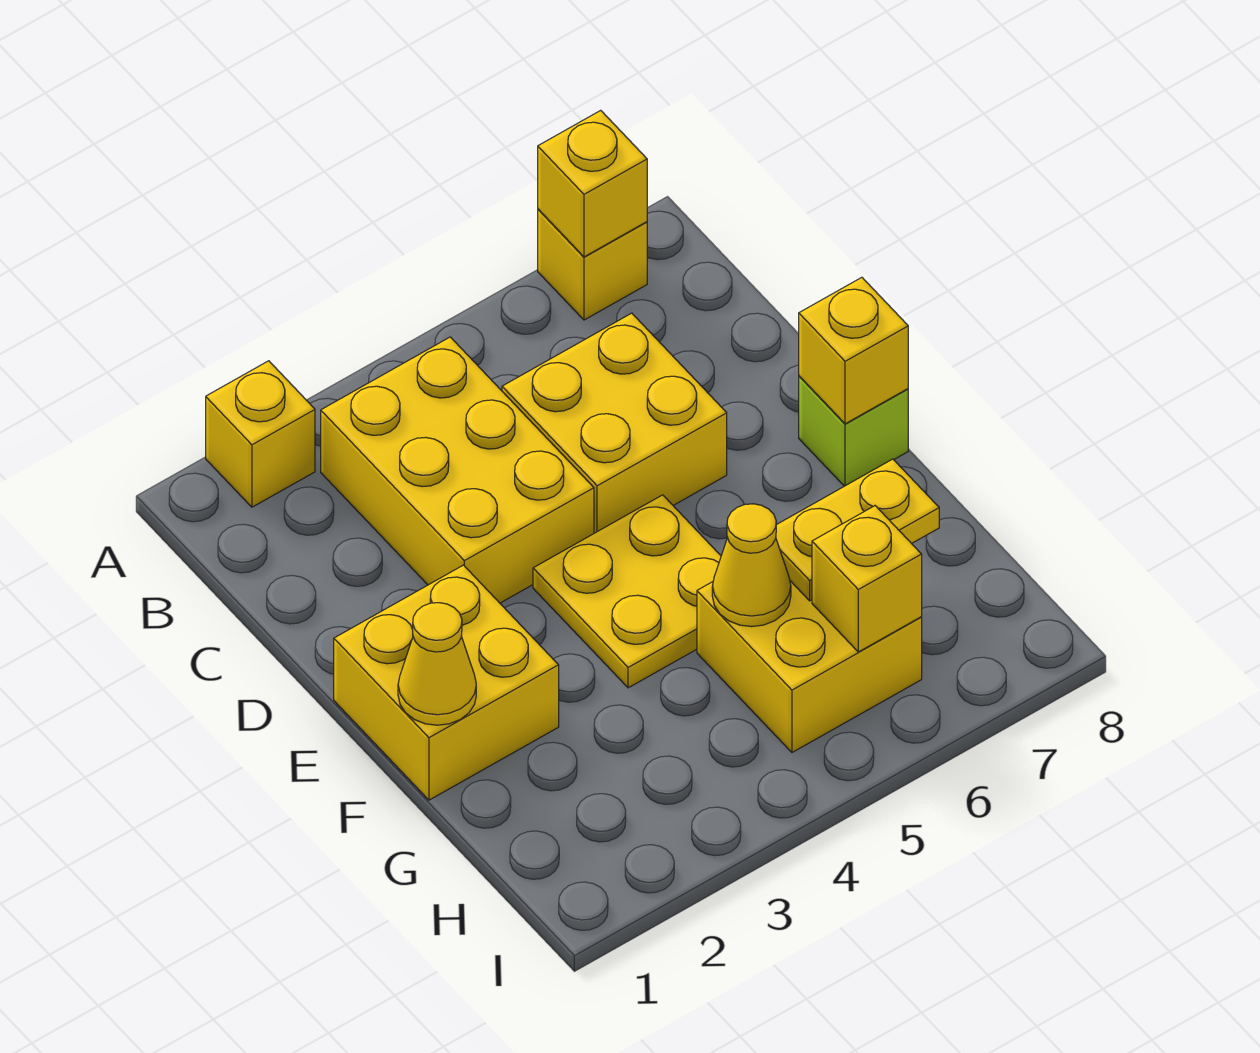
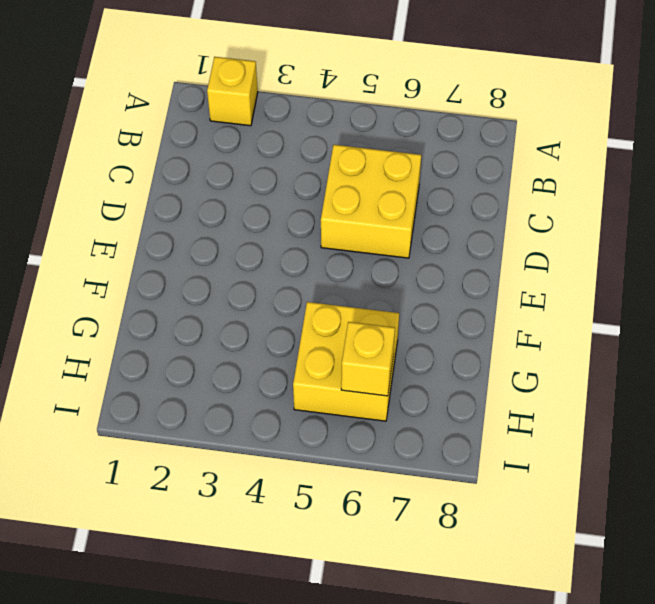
none -> yellow 1x1 brick [538,209,647,320]
none -> yellow 2x3 brick [321,337,594,603]
none -> yellow 2x2 brick [334,565,559,800]

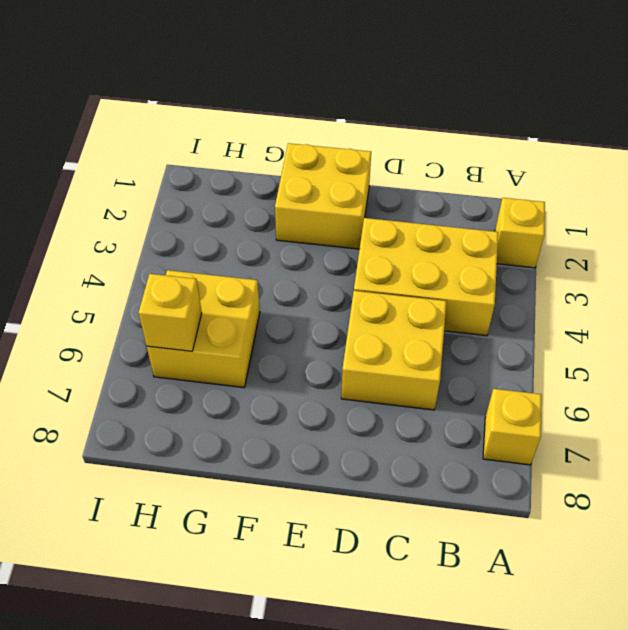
none -> yellow 2x2 plate [533,495,721,688]
none -> lime 1x1 brick [799,376,908,486]
none -> yellow 1x1 brick [538,110,647,257]

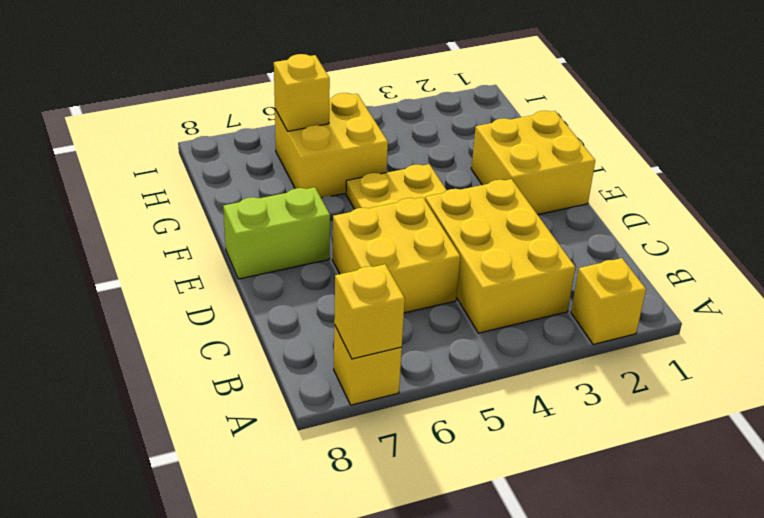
lime 1x2 brick [223,187,330,279] -> lime 1x1 brick [799,376,908,486]
none -> yellow 1x1 brick [799,277,908,424]
none -> yellow 1x1 cone [398,603,476,725]
none -> yellow 1x1 cone [712,504,791,627]

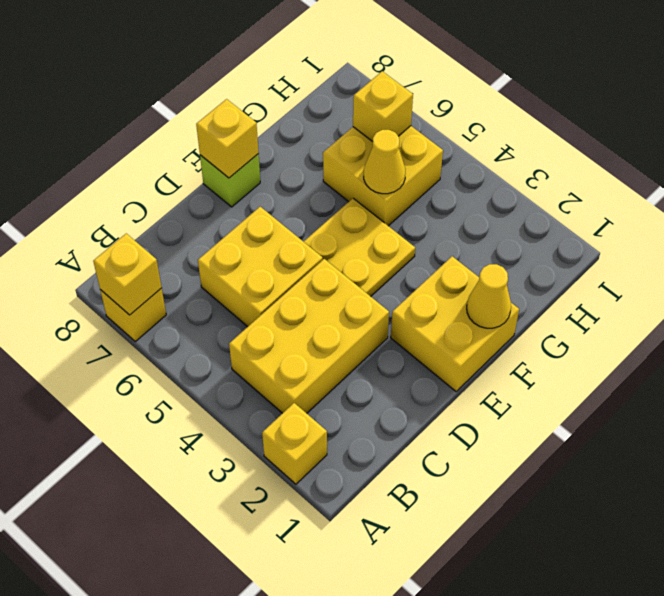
none -> yellow 1x2 plate [776,459,939,601]

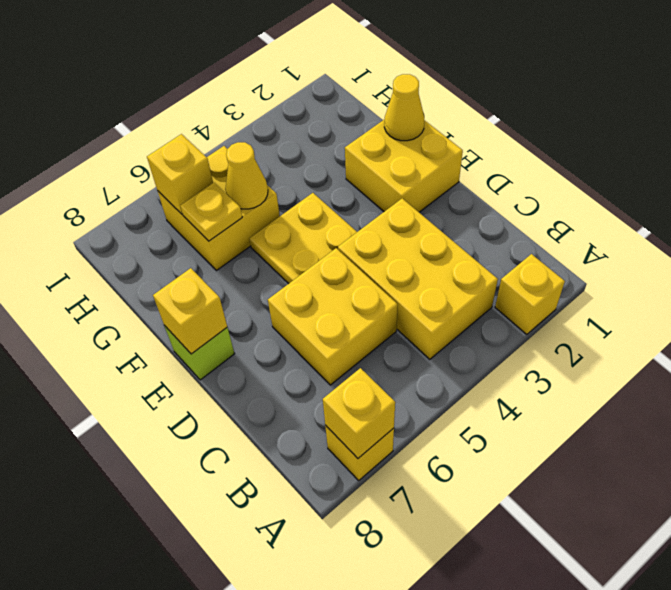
yellow 1x1 plate [180,183,242,241] -> yellow 1x2 plate [776,459,939,601]

